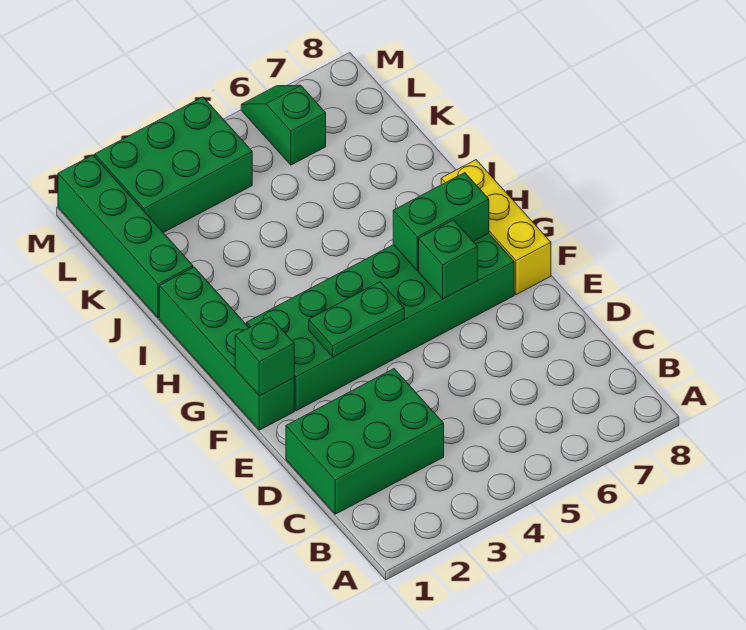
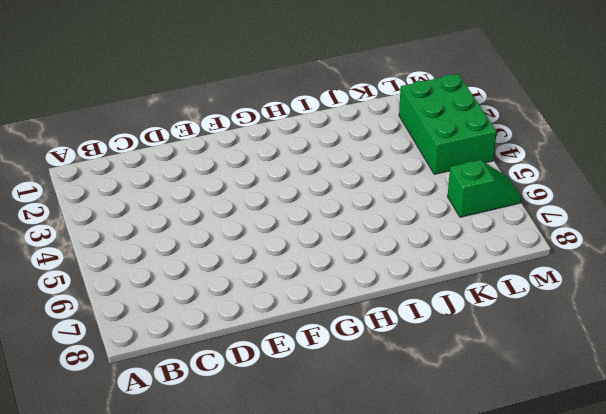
none -> green 2x3 brick [286,369,444,514]
none -> green 1x4 brick [159,267,294,430]

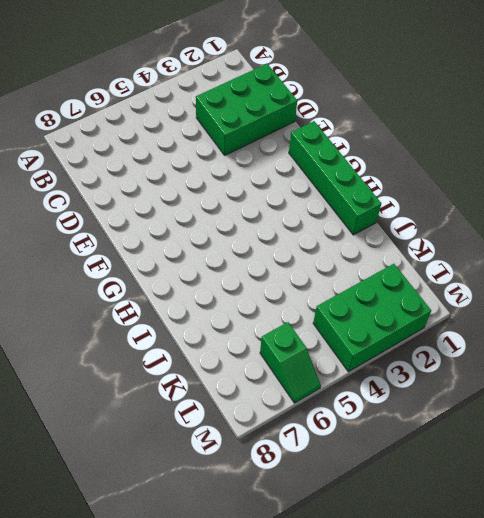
none -> green 2x6 brick [247,234,514,411]
none -> yellow 1x3 brick [441,160,551,295]

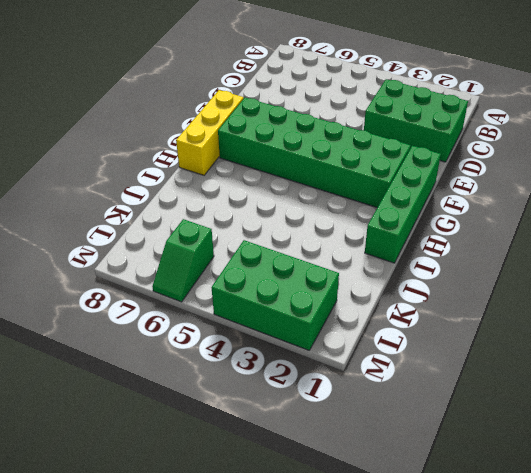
none -> green 1x4 brick [58,155,193,318]
none -> green 1x1 brick [235,317,294,396]

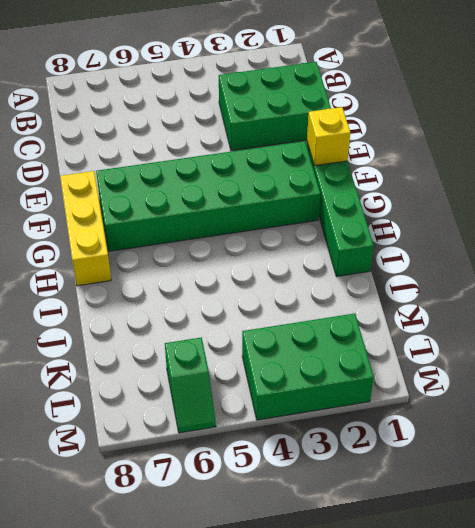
yellow 1x1 brick [307,107,350,166] -> green 1x1 brick [235,317,294,396]
none -> green 1x4 brick [58,155,193,318]
none -> green 1x2 plate [309,282,404,357]

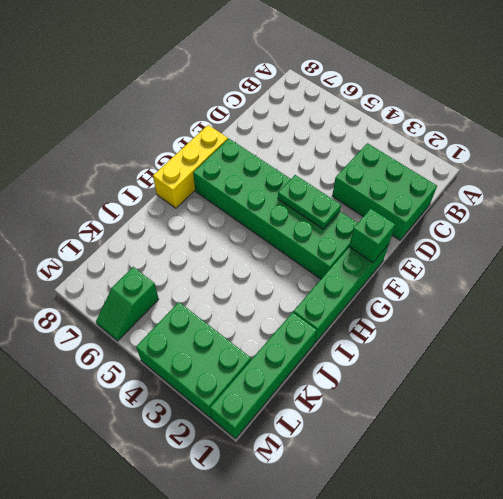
none -> green 1x1 brick [419,220,478,299]
none -> green 1x2 brick [393,173,489,271]

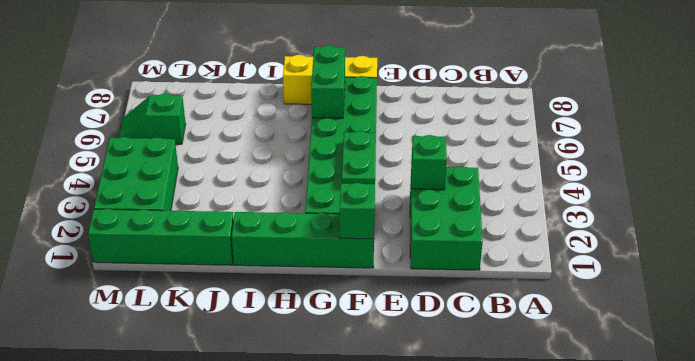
green 1x1 brick [411,135,447,190] -> green 1x1 brick moved to [419,220,478,299]

